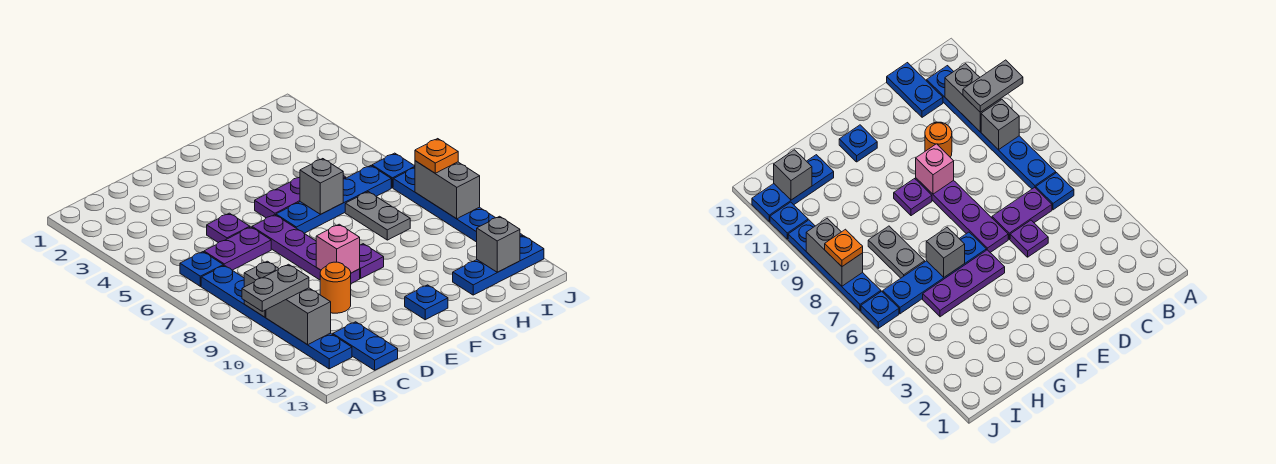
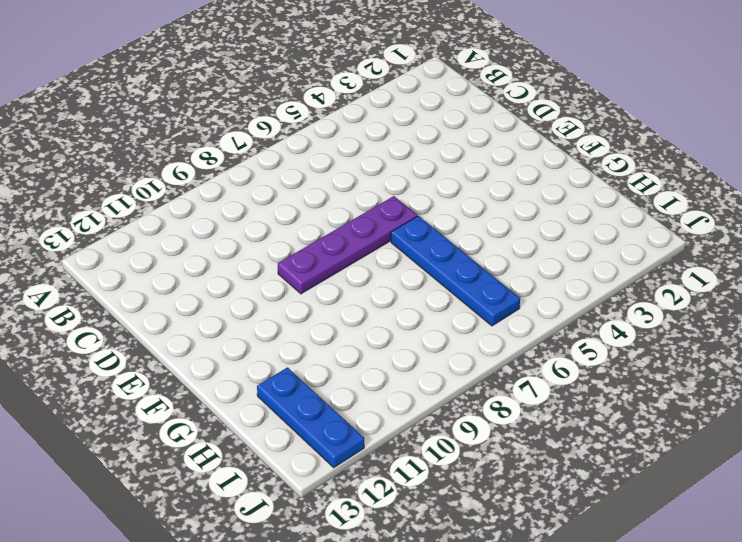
none -> blue 1x1 plate [180,252,223,286]
none -> blue 1x6 plate [201,265,352,369]
none -> purple 1x2 plate [204,227,271,270]

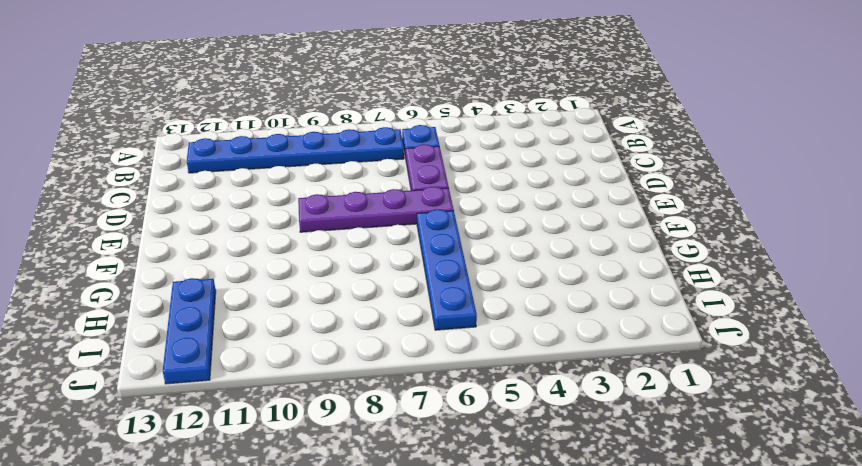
none -> blue 1x2 plate [333,322,398,370]
none -> purple 1x1 plate [207,213,250,243]
none -> orange 1x1 round brick [320,262,351,313]

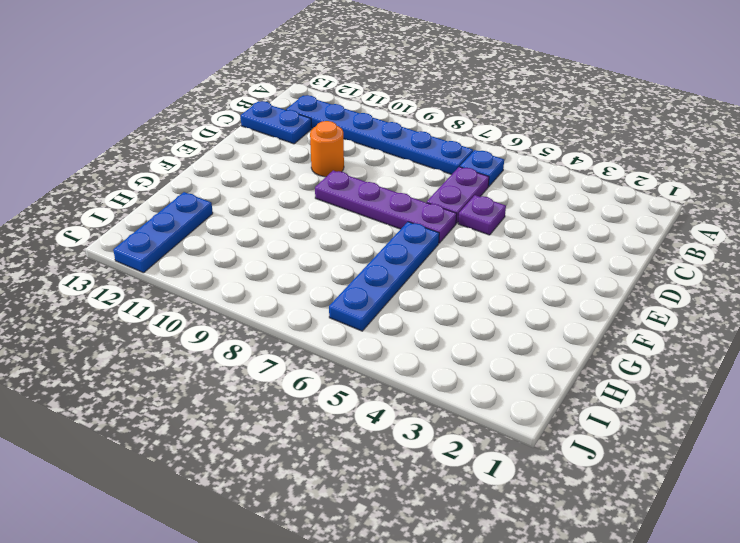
none -> purple 1x3 plate [255,176,346,218]
none -> purple 1x1 plate [360,244,384,278]
none -> blue 1x1 plate [405,285,448,320]

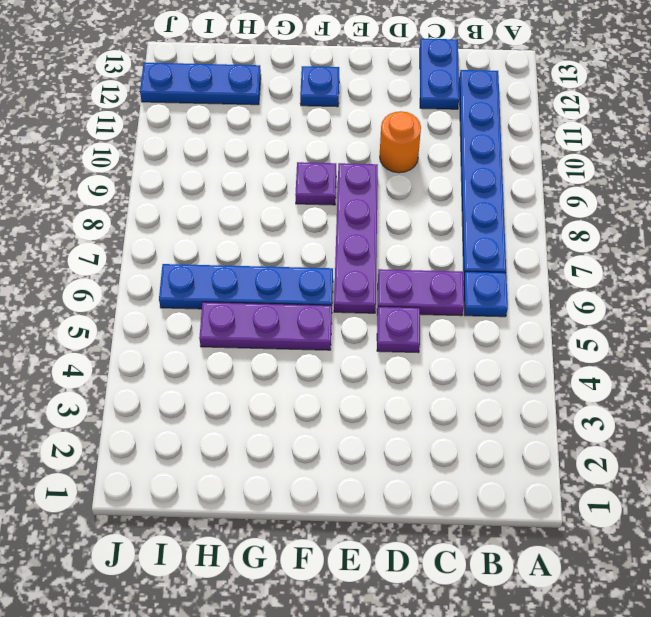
none -> grey 1x2 plate [345,192,410,240]
none -> blue 1x1 plate [372,153,415,188]
none -> blue 1x4 plate [393,168,495,242]

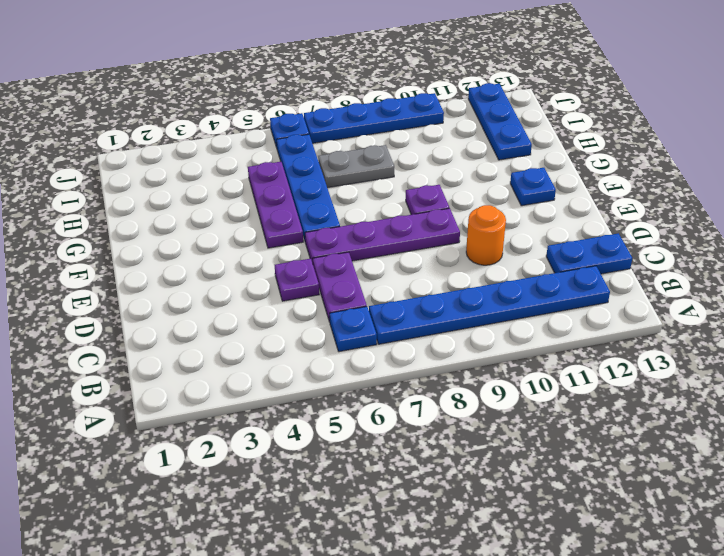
none -> blue 1x1 plate [770,202,808,239]
none -> grey 1x1 brick [244,261,279,317]
none -> grey 1x2 brick [266,288,331,345]

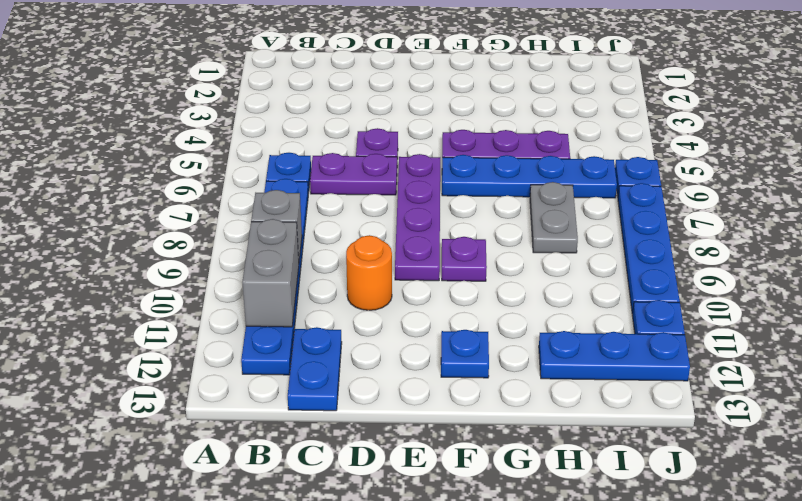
none -> pink 1x1 brick [316,224,360,273]
none -> grey 1x1 brick [300,159,343,214]
none -> grey 1x1 brick [477,216,520,272]

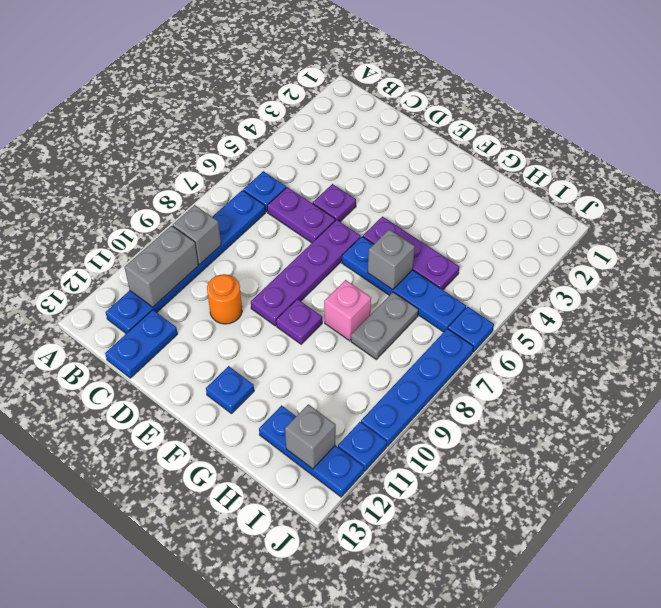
pink 1x1 brick [324,280,371,341] -> pink 1x1 brick moved to [316,224,360,273]
none -> grey 1x2 brick [415,161,480,219]
none -> grey 1x2 plate [242,264,309,311]
none -> orange 1x1 plate [415,139,458,173]

